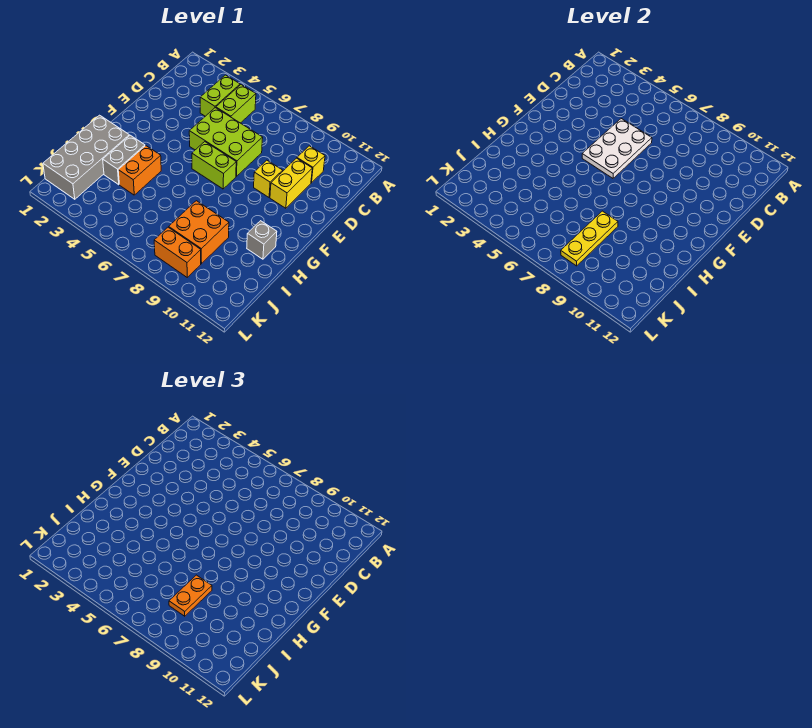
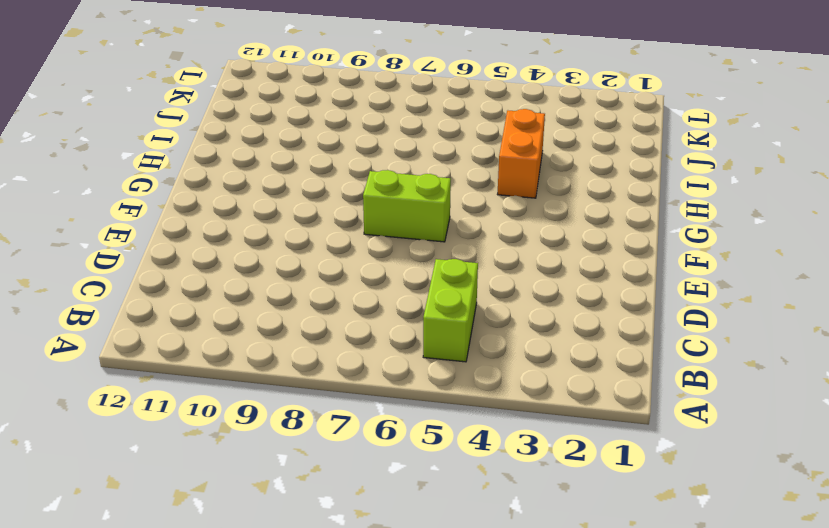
none -> lime 1x2 brick [200,75,240,116]
none -> yellow 1x1 brick [297,146,325,183]
none -> lime 2x3 brick [189,108,263,176]

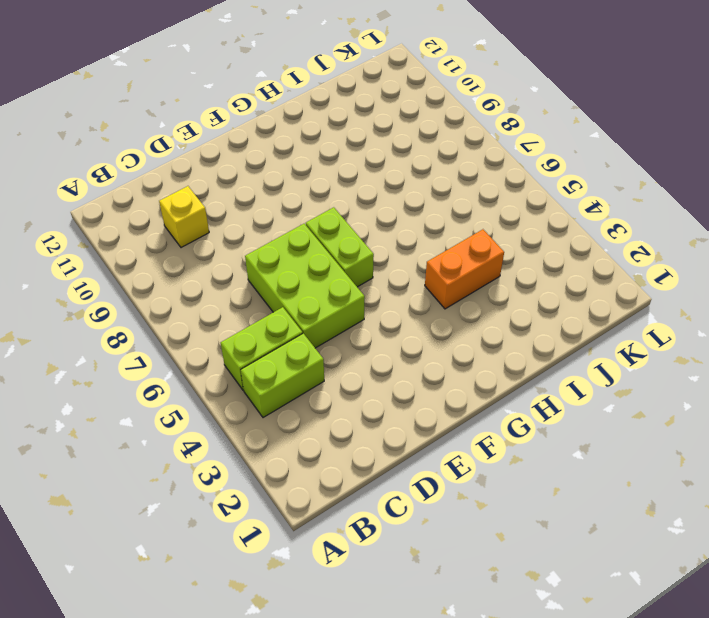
none -> yellow 1x2 brick [270,158,312,208]
none -> yellow 1x1 brick [254,160,283,197]
none -> grey 2x4 brick [43,115,129,199]

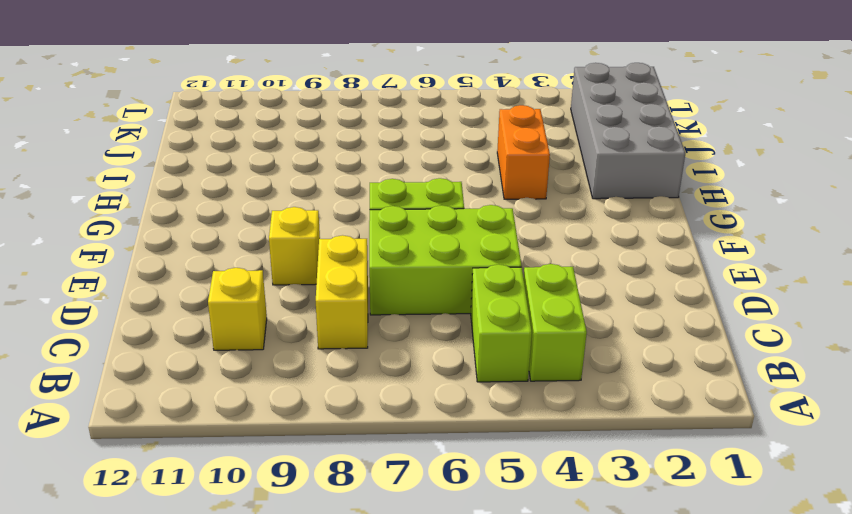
yellow 1x2 brick [316,235,368,349] -> yellow 1x2 brick moved to [270,158,312,208]
none -> grey 1x2 brick [103,135,145,185]
none -> grey 1x1 brick [247,221,277,259]
none -> orange 2x2 brick [169,201,229,264]

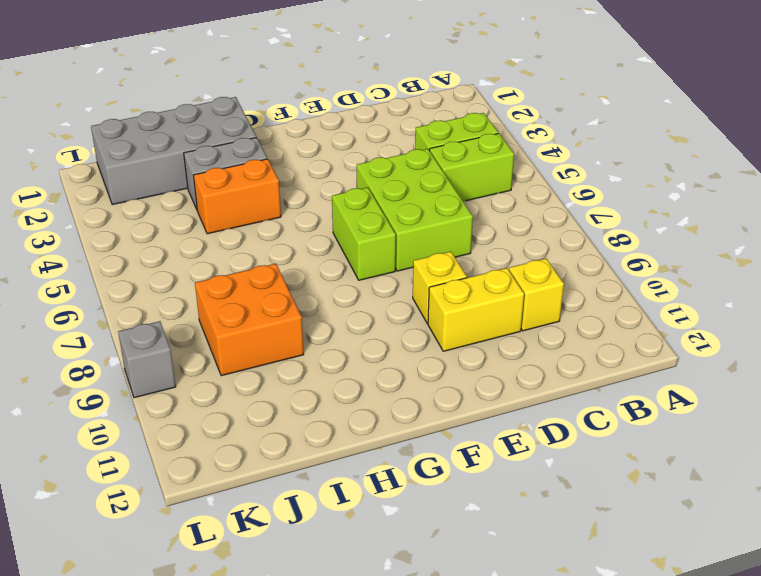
grey 1x1 brick [118,321,176,398] -> grey 1x1 brick moved to [247,221,277,259]
none -> orange 1x2 brick [154,227,201,277]
none -> white 2x3 plate [582,119,652,178]
none -> yellow 1x3 plate [561,211,618,266]

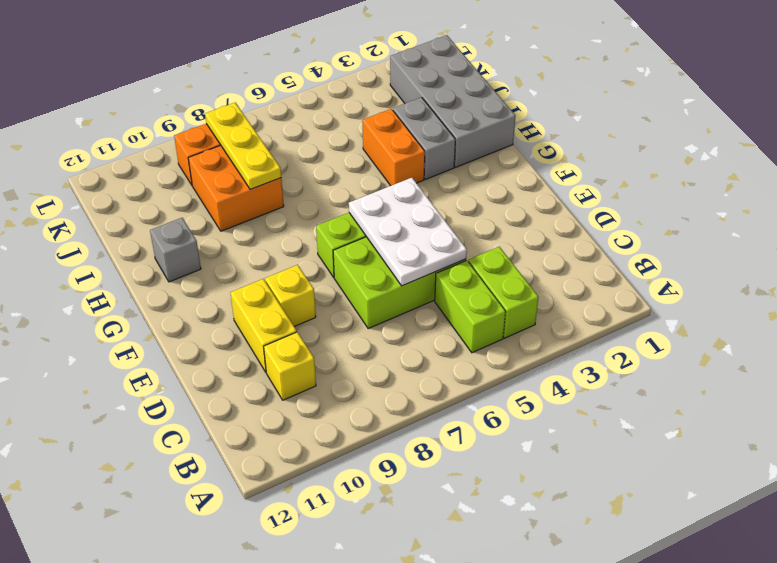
none -> orange 1x2 plate [169,575,212,616]

